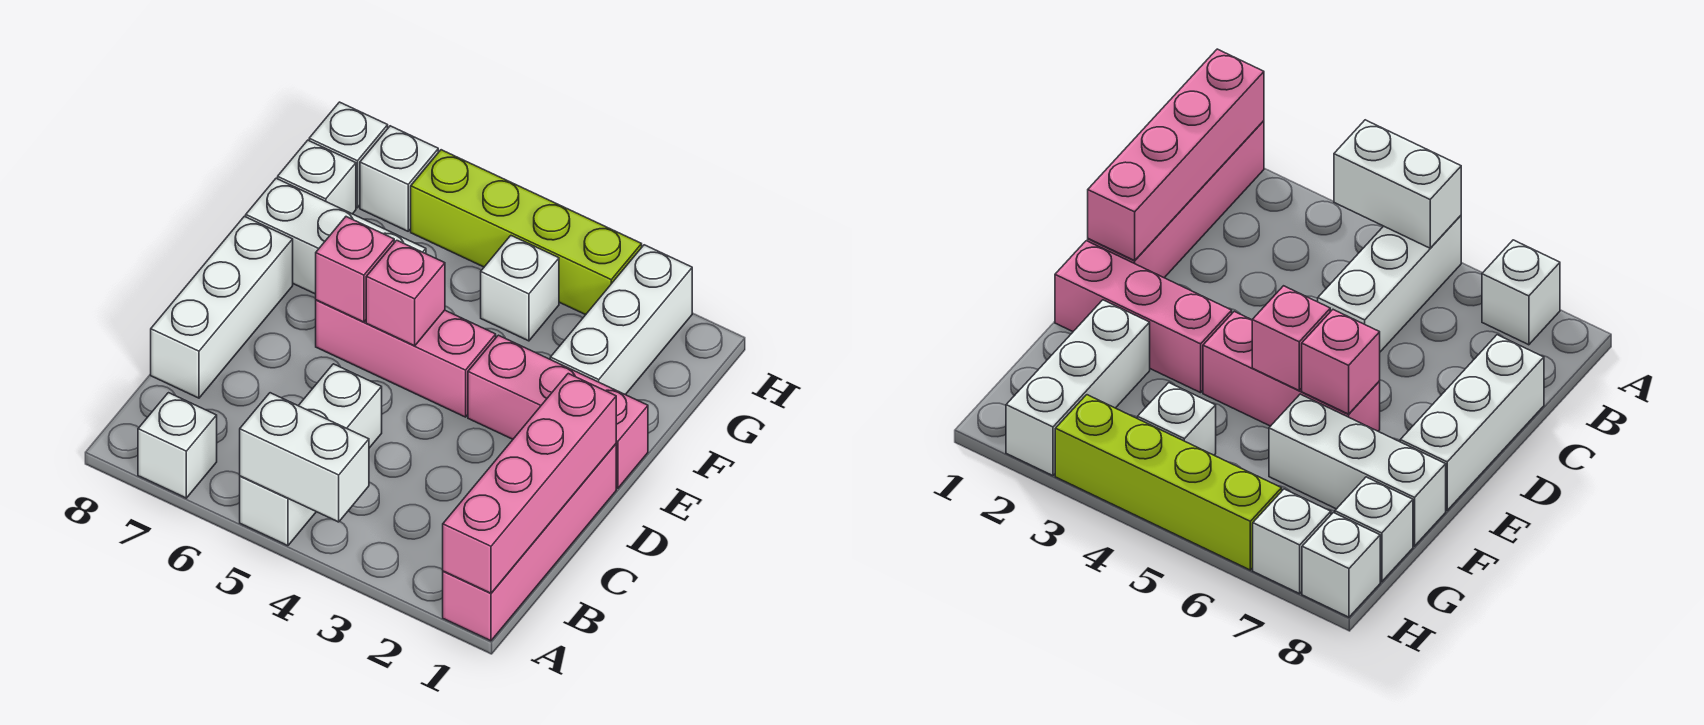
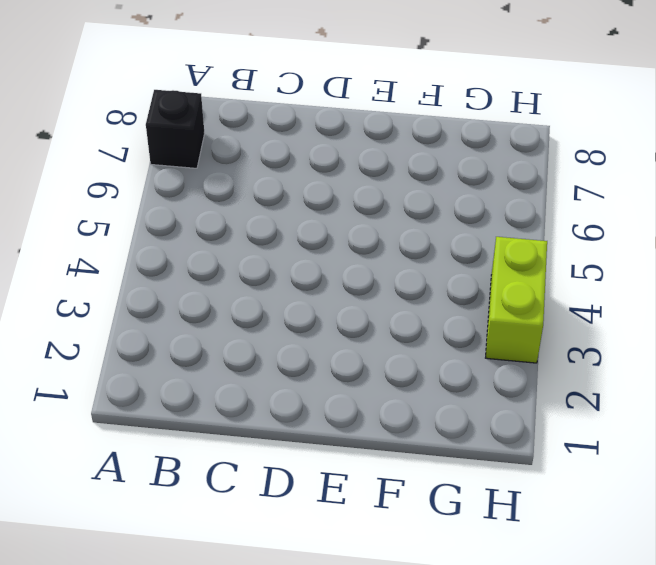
black 1x1 brick [146,90,205,168] -> white 1x1 brick [138,393,217,498]
lime 1x2 brick [486,237,547,363] -> lime 1x4 brick [411,150,642,315]
none -> pink 1x4 brick [443,444,616,641]
none -> white 1x3 brick [240,364,382,546]
none -> white 1x3 brick [151,216,293,398]

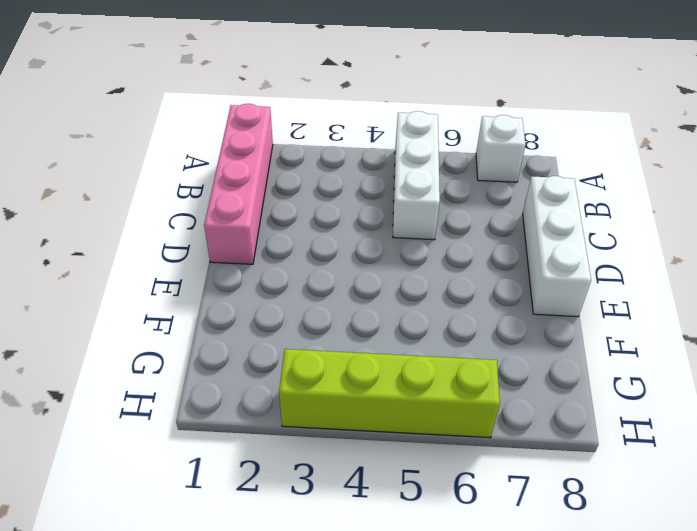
none -> pink 1x3 brick [468,335,648,488]
none -> pink 1x3 brick [316,300,496,417]
none -> white 1x3 brick [550,245,692,395]

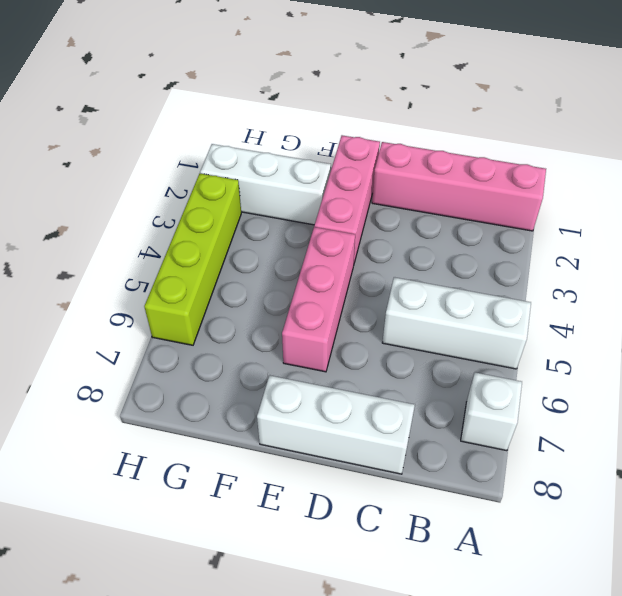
none -> white 1x3 brick [246,178,426,294]
none -> white 1x1 brick [481,236,559,341]
none -> white 1x1 brick [278,140,356,214]

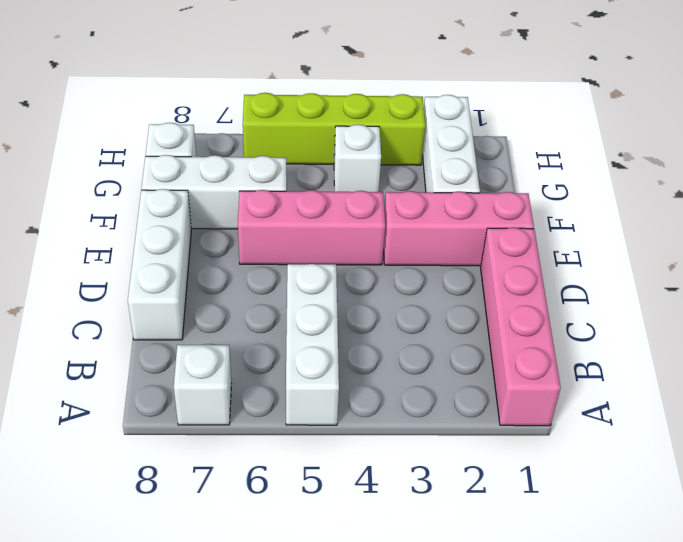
none -> white 1x1 brick [360,126,438,231]
none -> white 1x1 brick [309,102,388,208]
none -> pink 1x4 brick [443,374,616,593]

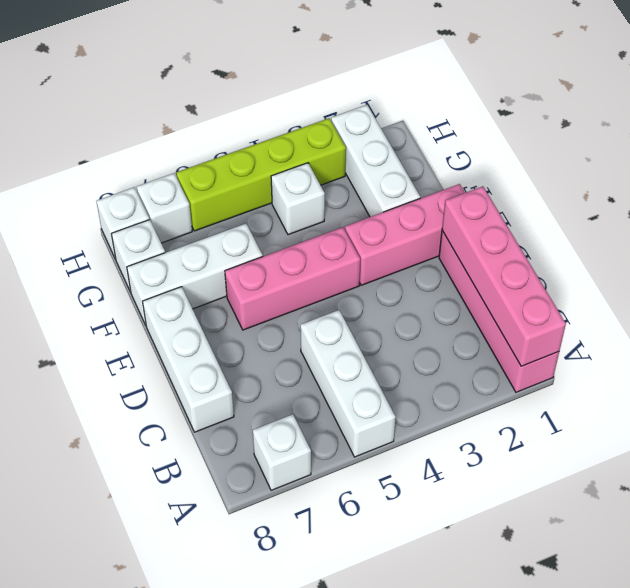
none -> white 1x2 brick [240,393,369,522]
none -> pink 1x1 brick [366,240,445,346]
none -> pink 1x1 brick [316,217,394,322]

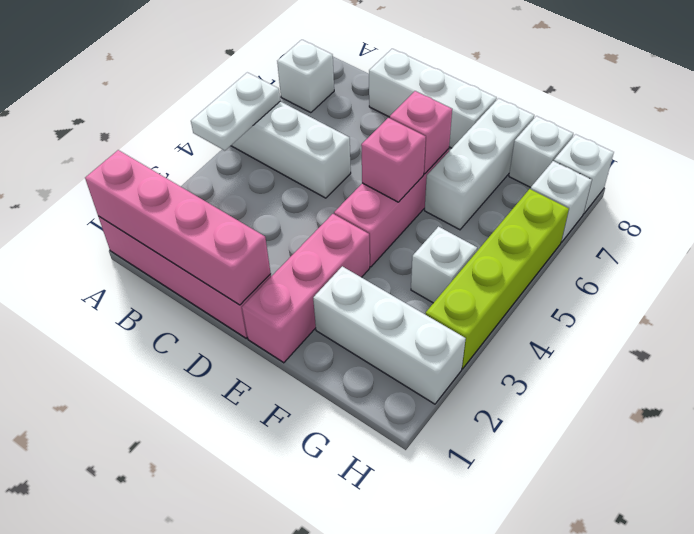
white 1x2 plate [191,72,280,151] -> white 1x2 brick [240,393,369,522]

